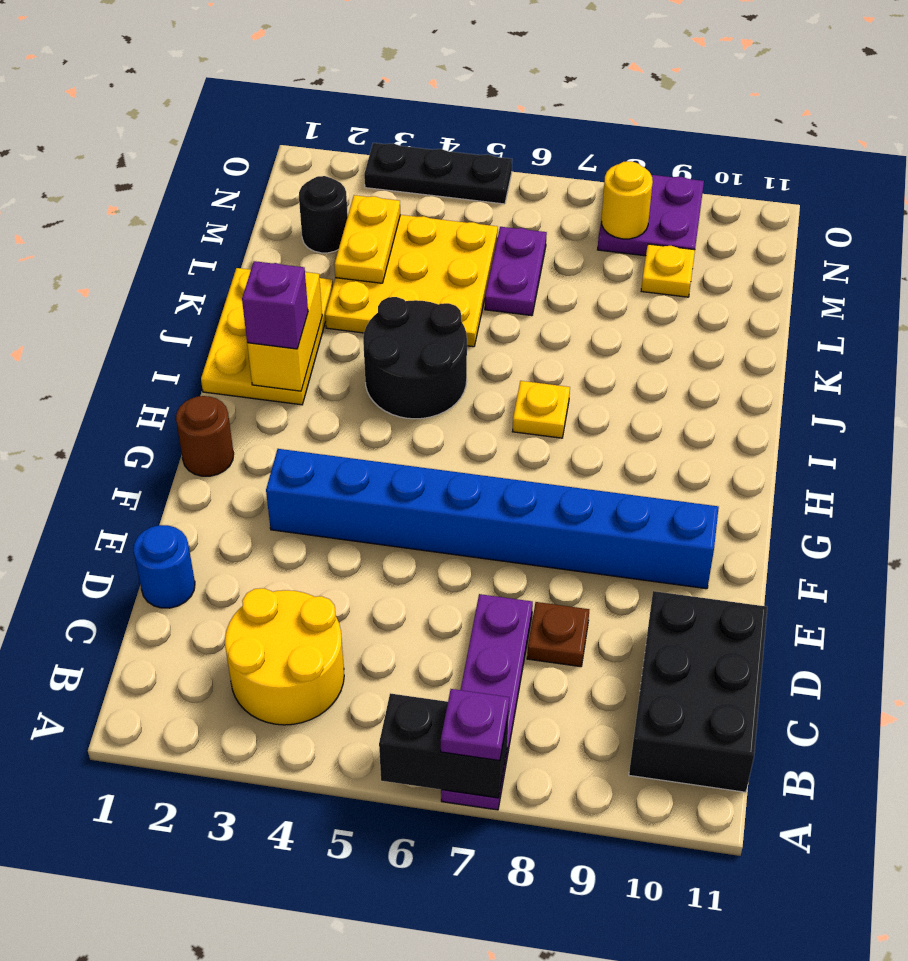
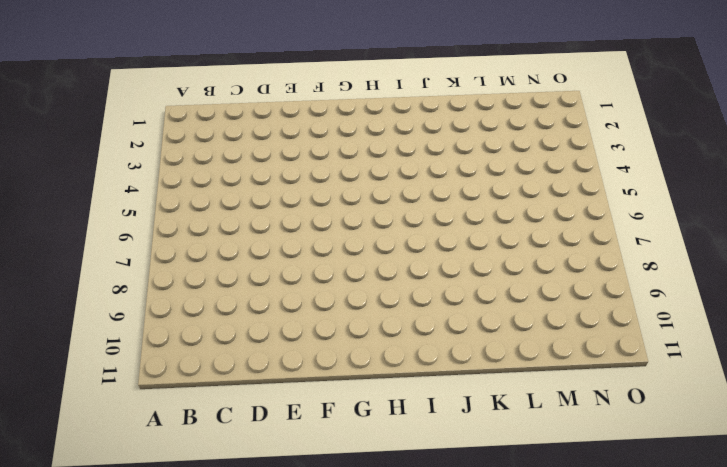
none -> purple 1x4 plate [441,594,533,810]
none -> yellow 2x2 round brick [225,588,344,725]
none -> black 2x3 brick [629,591,767,792]

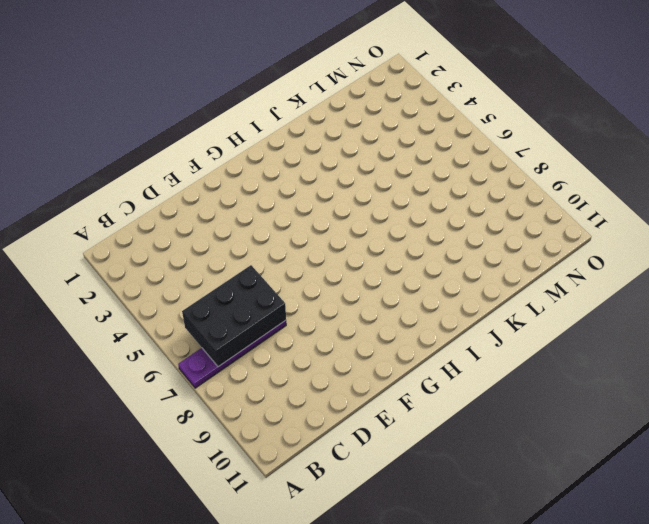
black 2x3 brick [182,265,286,367] -> black 2x3 brick moved to [629,591,767,792]
none -> yellow 2x2 round brick [225,588,344,725]
none -> blue 1x1 round brick [133,525,195,608]
none -> brown 1x1 plate [527,602,589,667]

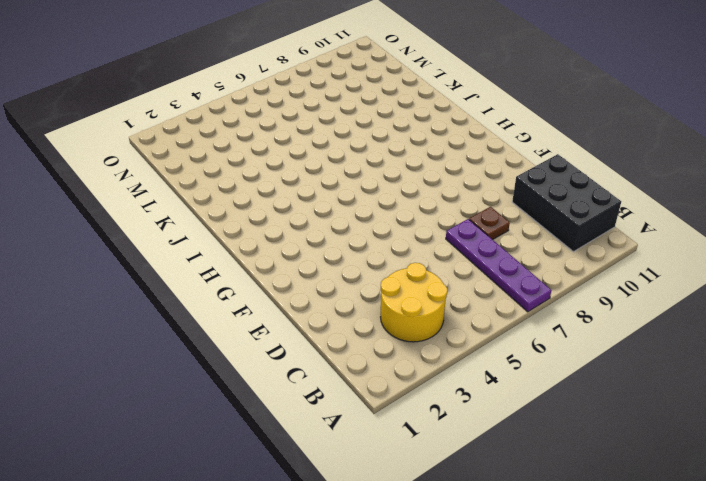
none -> blue 1x1 round brick [133,525,195,608]
none -> blue 1x8 brick [266,449,719,589]
none -> brown 1x1 round brick [176,396,234,476]

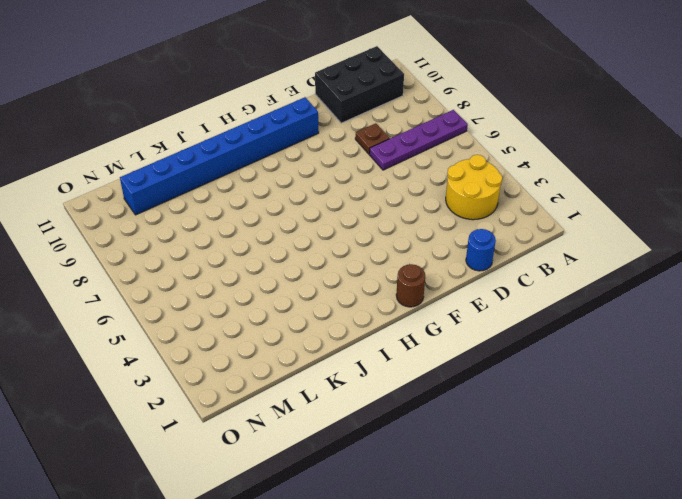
blue 1x8 brick [120,97,319,215] -> blue 1x8 brick turned to [266,449,719,589]
none -> yellow 2x3 plate [201,268,333,405]
none -> black 2x2 round brick [363,297,467,419]
none -> yellow 1x1 plate [512,381,570,438]

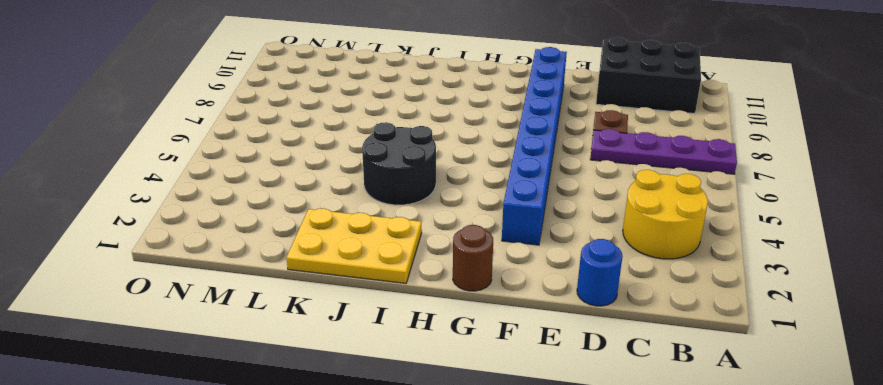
none -> yellow 1x1 plate [512,381,570,438]
none -> yellow 3x3 plate [325,215,498,347]
none -> purple 1x2 plate [485,227,547,316]

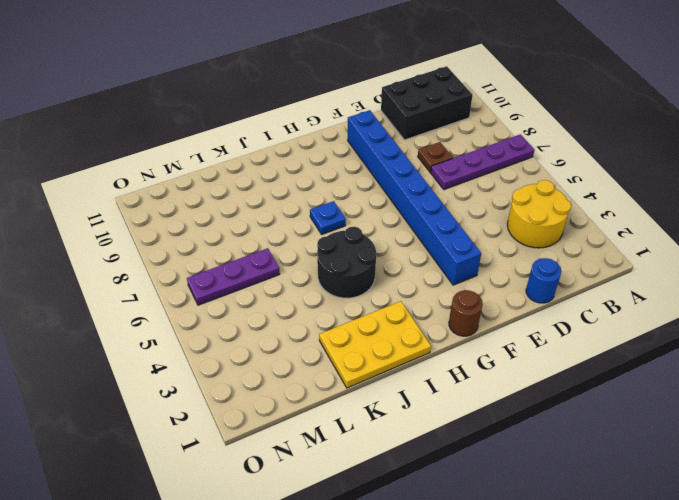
blue 1x1 plate [310,201,346,234] -> yellow 1x1 plate [512,381,570,438]
purple 1x3 plate [187,248,280,305] -> purple 1x2 plate [485,227,547,316]
none -> yellow 3x3 plate [325,215,498,347]
none -> black 1x1 round brick [299,176,348,253]
none -> yellow 1x1 plate [641,244,695,297]

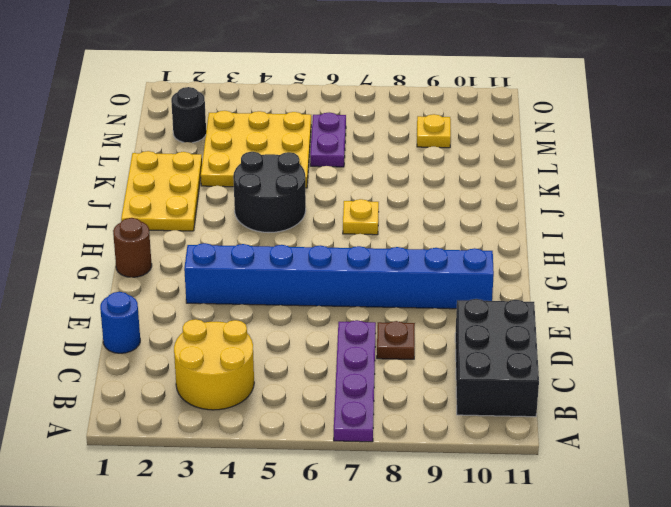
none -> purple 2x2 plate [598,175,704,256]
none -> black 1x3 plate [364,143,512,204]
none -> black 1x2 brick [379,693,509,798]

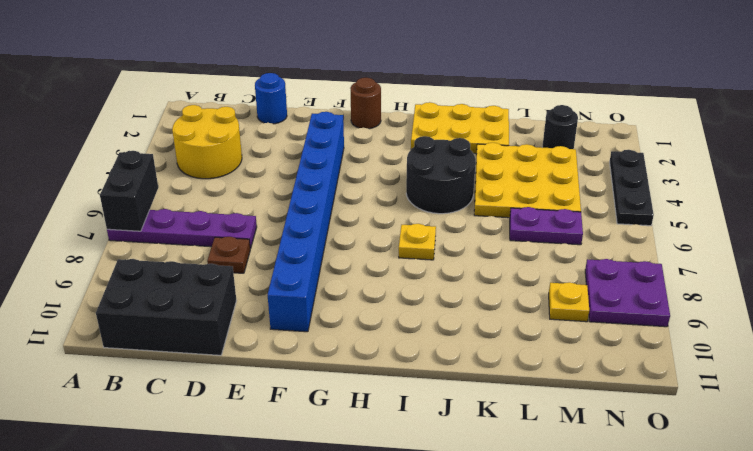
none -> yellow 1x2 brick [247,272,322,391]
none -> yellow 1x2 plate [334,195,400,283]
none -> yellow 1x1 round brick [601,161,653,239]

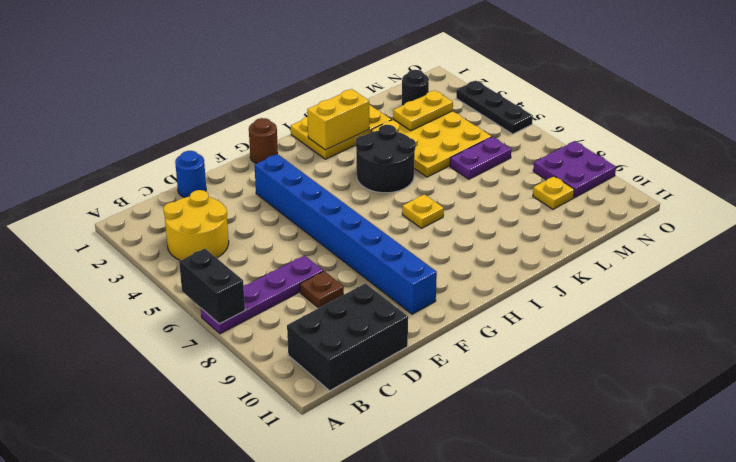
none -> yellow 1x1 round brick [601,161,653,239]
none -> purple 1x1 plate [441,689,509,761]
none -> purple 1x1 brick [242,261,308,349]

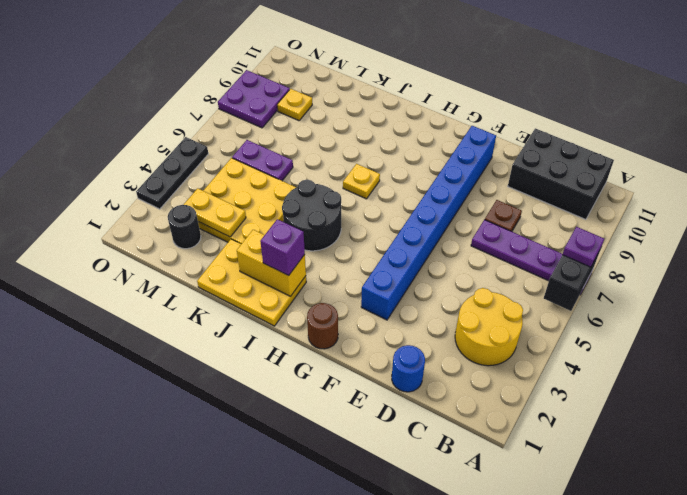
none -> yellow 1x1 round brick [601,161,653,239]

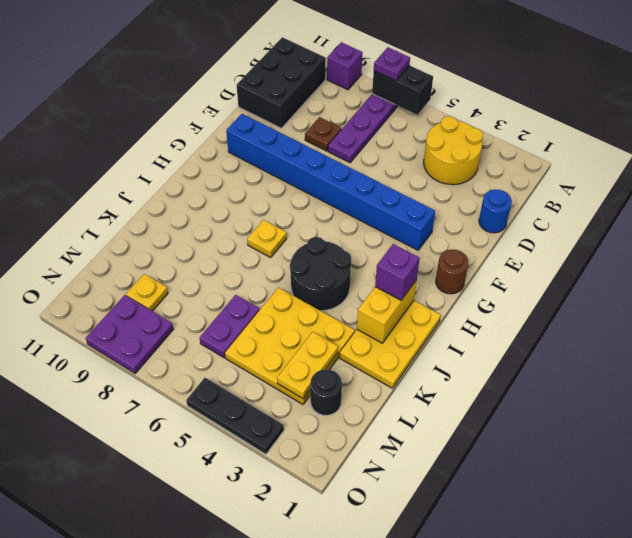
purple 1x1 brick [327,42,363,90] -> none
none -> yellow 1x1 round brick [601,161,653,239]

